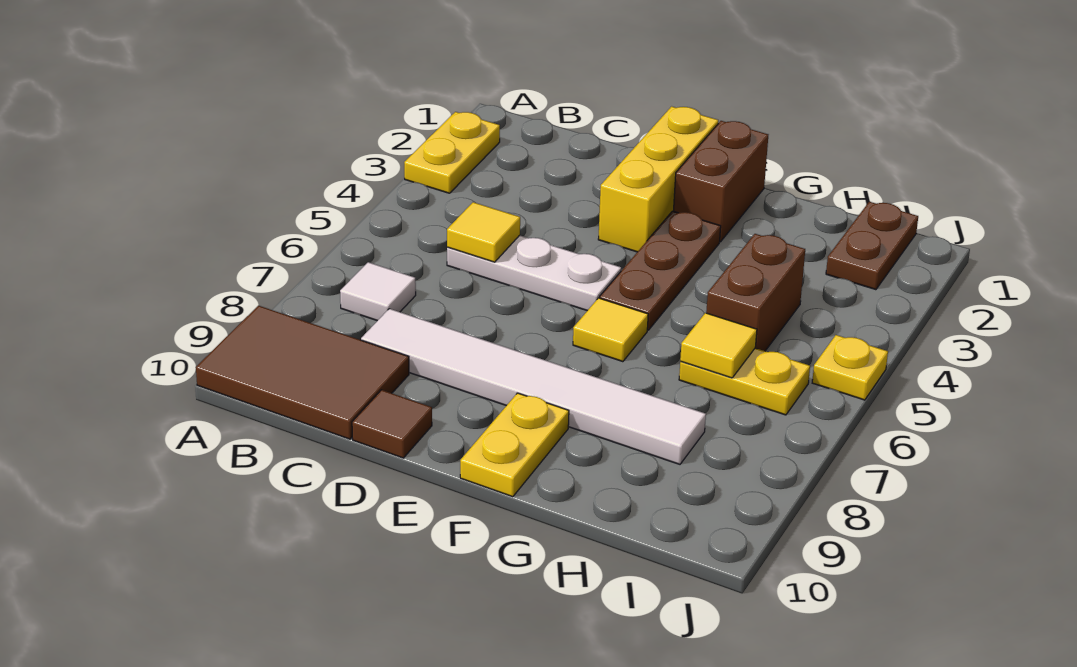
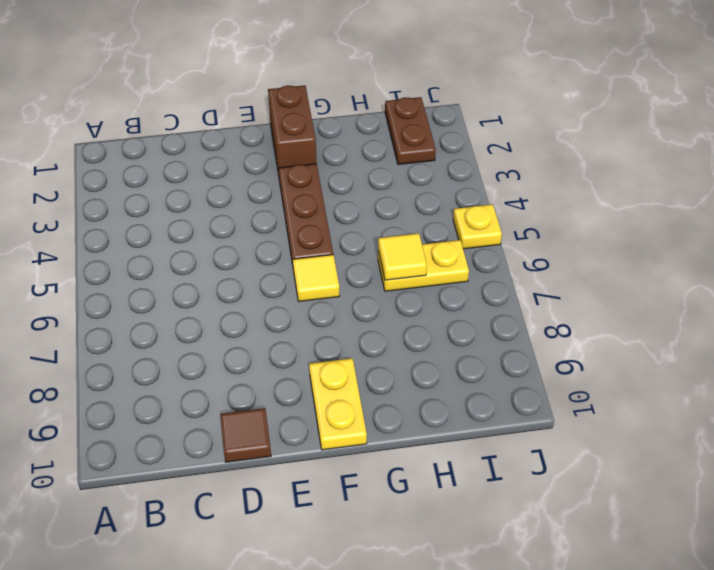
none -> yellow 1x2 plate [404,112,500,193]
none -> brown 2x3 tile [196,306,409,439]
none -> white 1x1 tile [340,262,416,321]

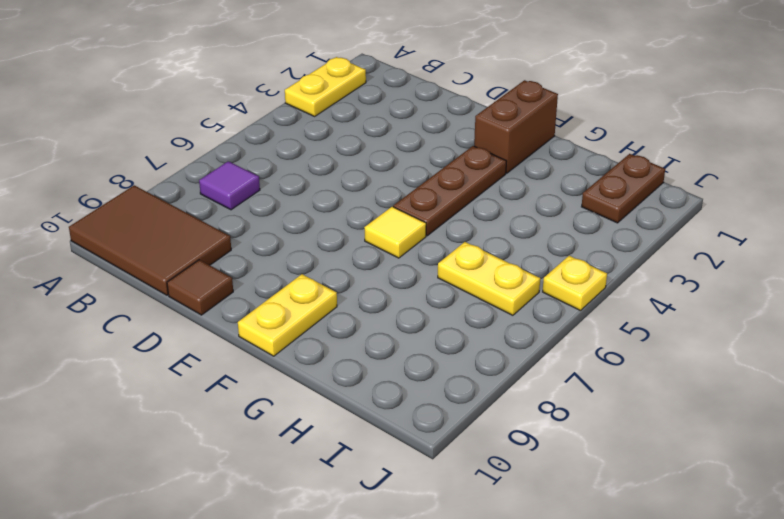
purple 1x1 tile [199,161,260,210] -> white 1x1 tile [340,262,416,321]
none -> white 1x3 plate [447,235,621,311]
none -> white 1x6 tile [361,309,706,464]
none -> yellow 1x3 brick [598,106,718,252]

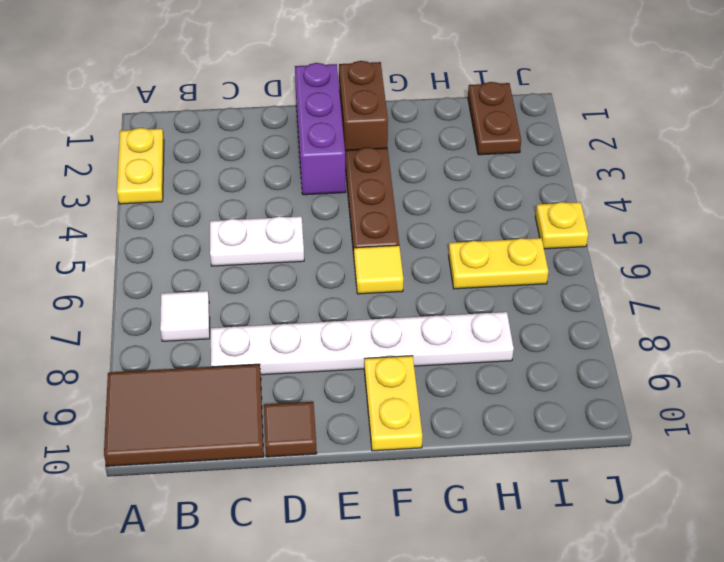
white 1x2 plate [210,216,304,266] -> white 1x3 plate [447,235,621,311]
white 1x6 plate [211,312,514,375] -> white 1x6 tile [361,309,706,464]
purple 1x3 brick [295,63,346,195] -> yellow 1x3 brick [598,106,718,252]
none -> brown 1x2 brick [706,234,805,351]
none -> yellow 1x1 tile [447,202,520,262]
none -> yellow 1x1 tile [680,313,757,378]

